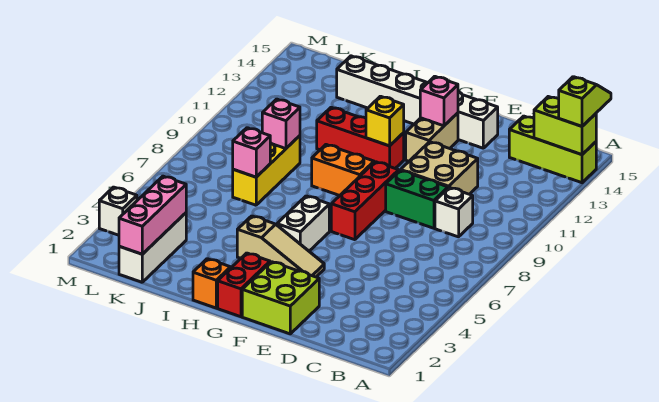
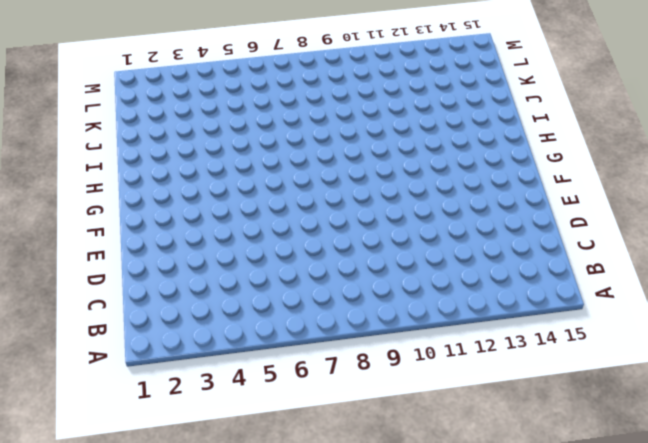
none -> lime 1x3 brick [509,116,596,183]
none -> white 1x1 brick [435,187,473,237]
none -> green 1x2 brick [386,170,448,228]

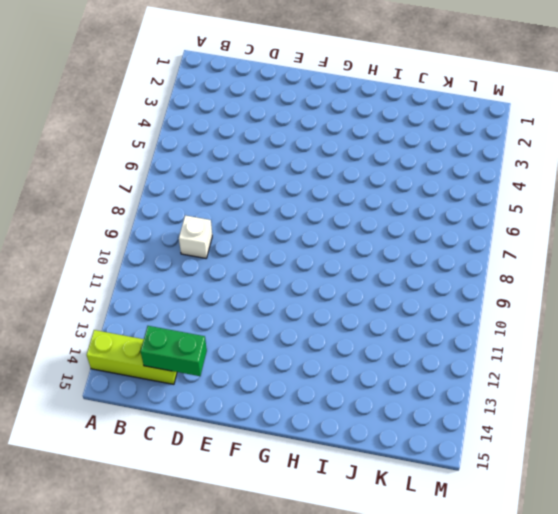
green 1x2 brick [140,326,207,376] -> green 1x2 brick moved to [386,170,448,228]
none -> tan 2x2 brick [401,142,478,194]
none -> lime 2x2 brick [242,262,319,334]
none -> white 1x6 brick [337,56,498,148]

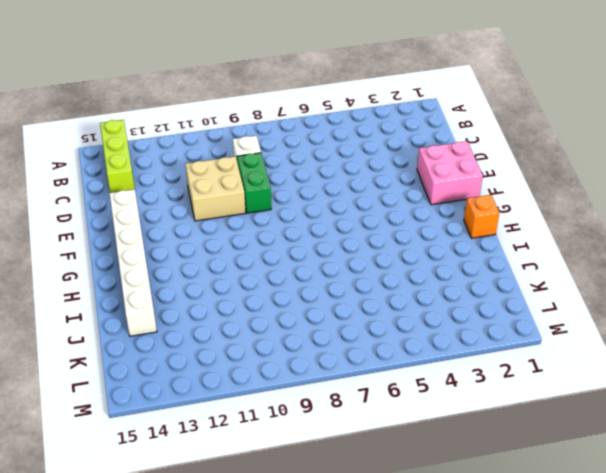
pink 2x2 brick [417,141,483,205] -> lime 2x2 brick [242,262,319,334]
none -> tan 1x3 slope [237,216,324,277]
none -> red 1x3 brick [331,162,399,240]
none -> tan 1x2 brick [406,113,458,161]

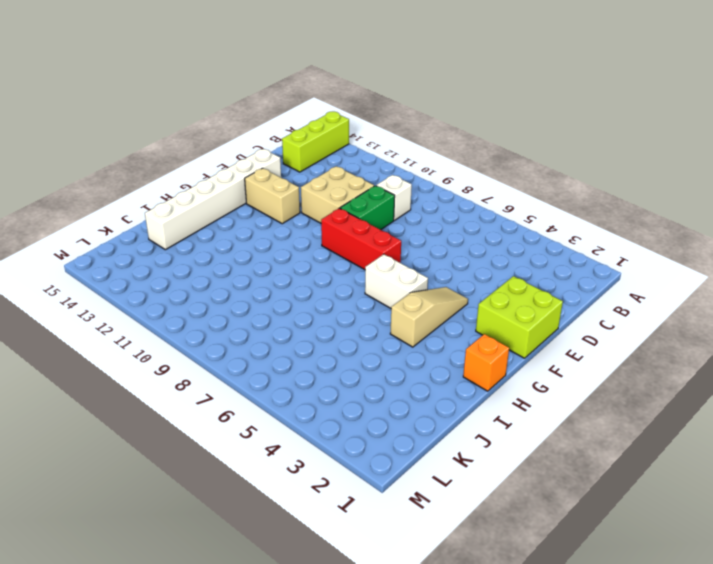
none -> red 1x2 brick [218,253,270,317]
none -> orange 1x2 brick [312,145,374,196]
none -> red 1x3 brick [317,107,404,168]

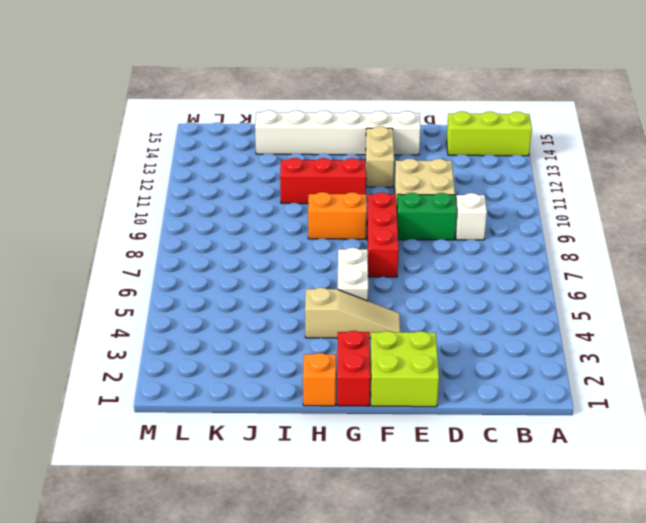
none -> yellow 1x3 brick [233,136,300,205]
none -> white 1x3 brick [119,213,186,282]
none -> white 1x1 brick [99,187,137,235]

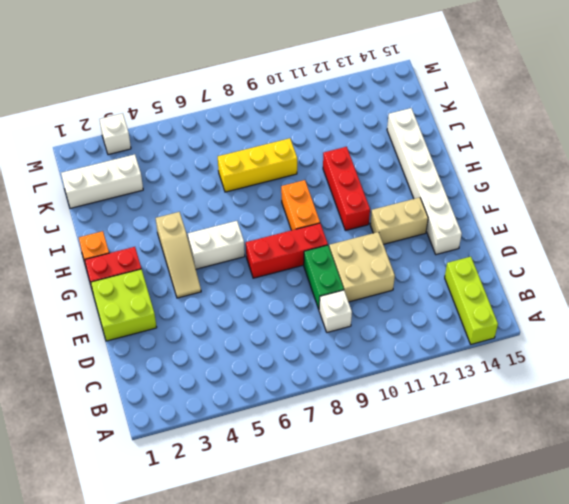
none -> lime 1x2 brick [534,97,596,155]
none -> pink 1x1 brick [420,76,458,126]
none -> yellow 1x1 brick [366,96,404,146]

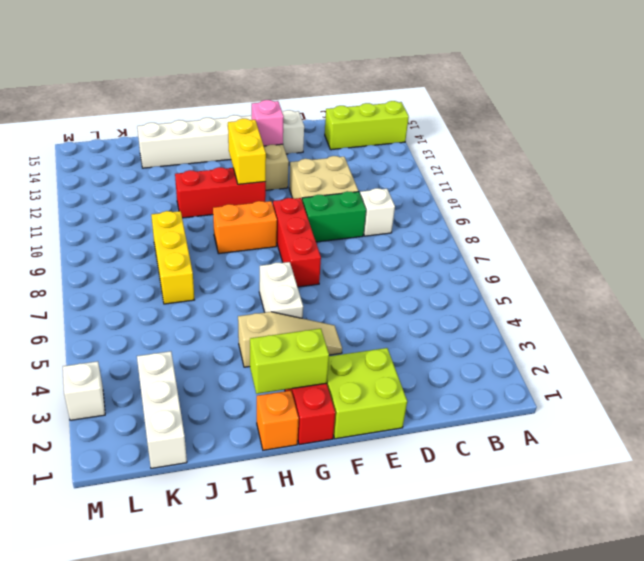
lime 1x2 brick [250,329,329,394] -> lime 1x2 brick moved to [534,97,596,155]
yellow 1x2 brick [228,119,266,184] -> yellow 1x1 brick [366,96,404,146]
none -> pink 1x1 brick [233,128,270,177]
none -> pink 1x1 brick [262,99,300,149]
none -> pink 1x3 brick [119,176,186,254]

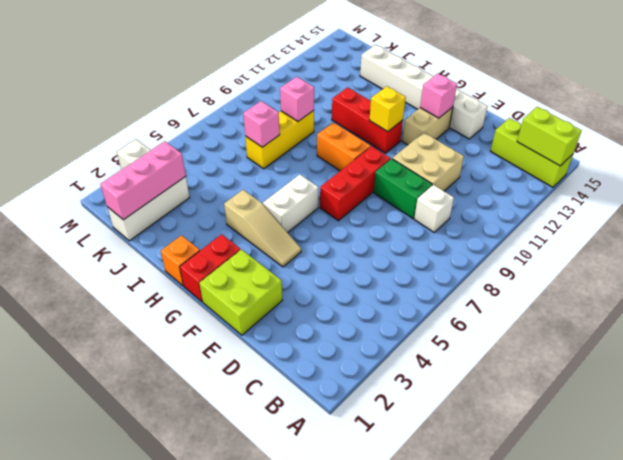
none -> lime 1x2 slope [559,77,611,126]

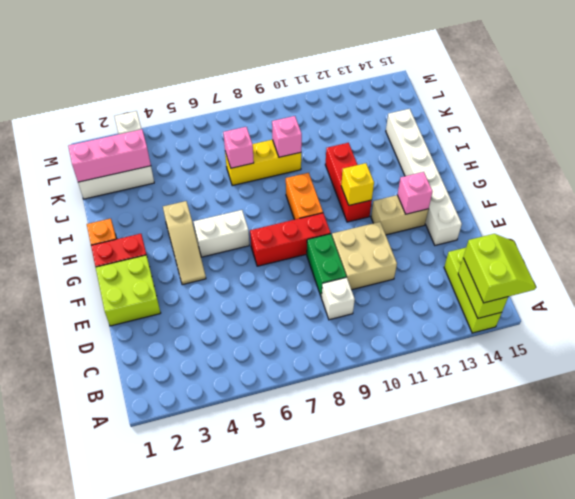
lime 2x2 slope [463,234,536,303] -> lime 1x2 slope [559,77,611,126]

